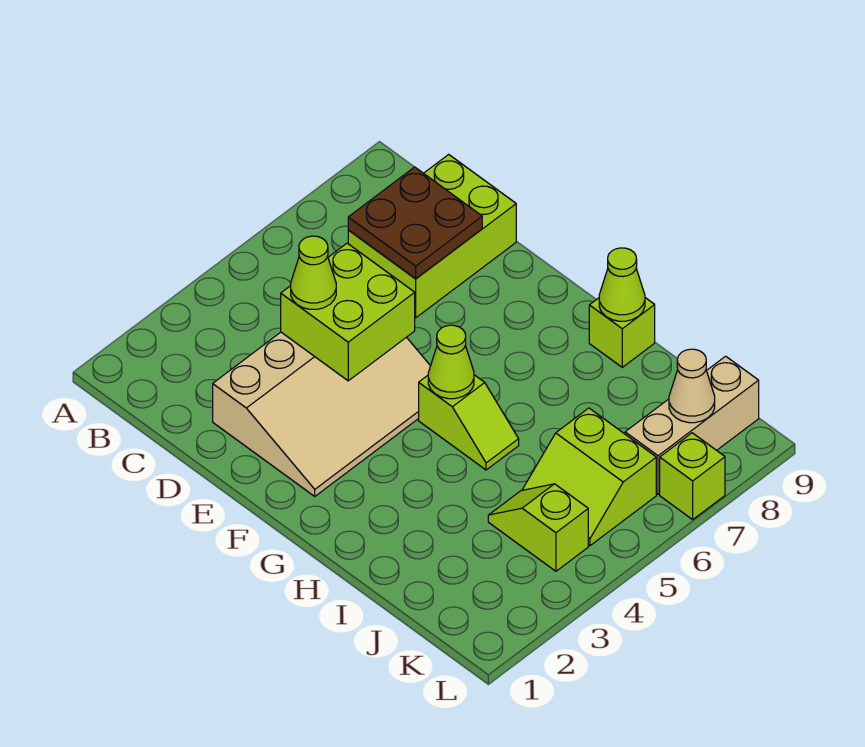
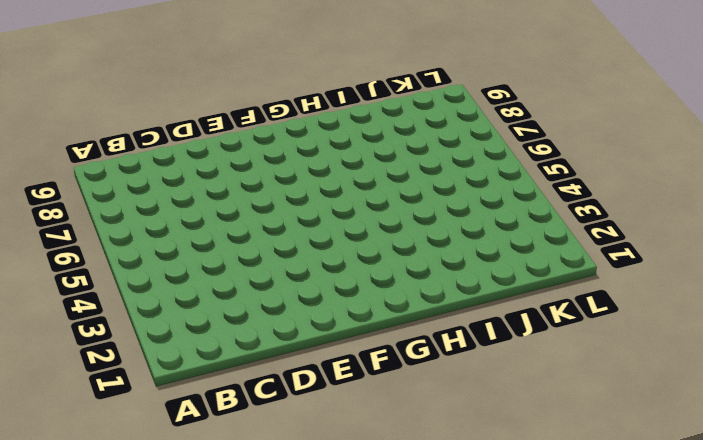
none -> lime 2x3 brick [348,154,516,318]
none -> tan 3x4 slope [213,332,430,496]
none -> lime 1x2 slope [419,375,519,470]

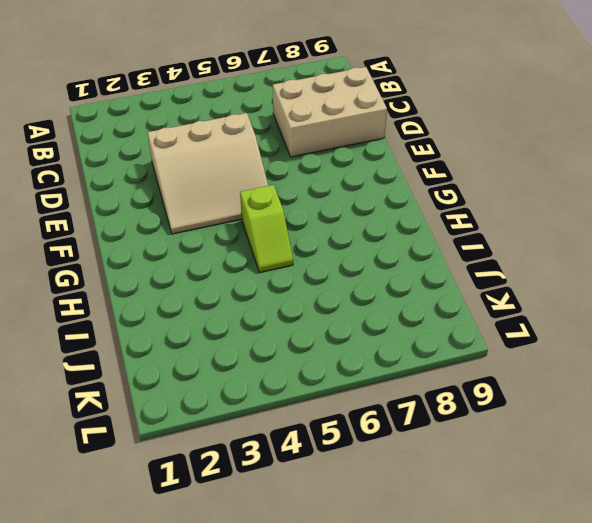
tan 2x3 brick [273,67,387,157] -> lime 2x3 brick [348,154,516,318]
tan 3x3 slope [147,113,268,234] -> tan 3x4 slope [213,332,430,496]
none -> lime 1x1 brick [589,298,655,367]
none -> lime 1x2 slope [488,484,588,571]
none -> lime 2x2 slope [523,408,656,546]

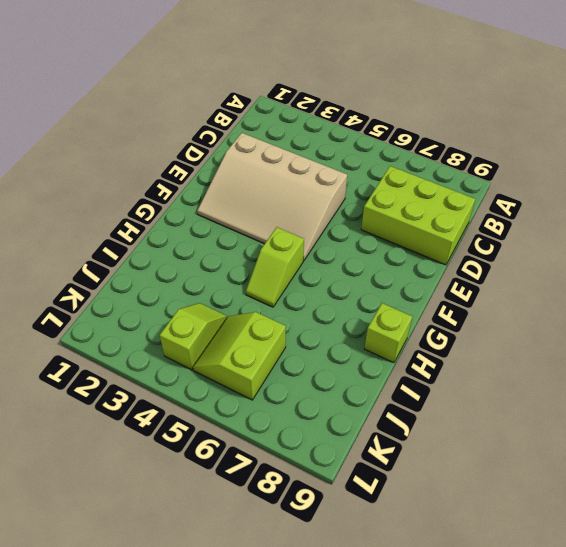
none -> tan 1x3 brick [625,356,759,494]
none -> lime 1x1 brick [660,433,725,519]
none -> brown 2x2 plate [348,167,482,279]

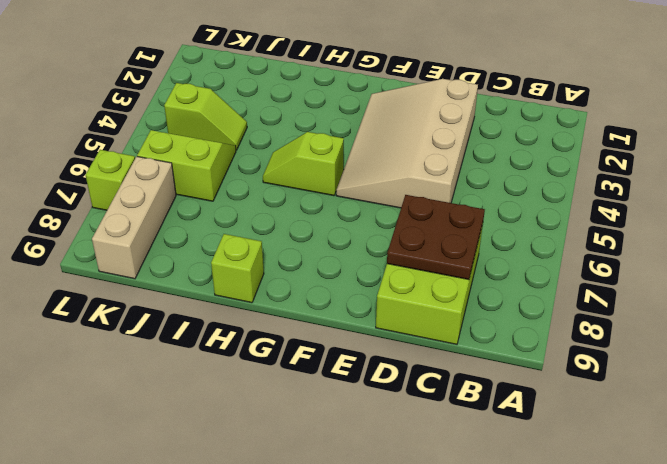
none -> lime 2x2 brick [281,243,415,381]
none -> lime 1x1 cone [428,325,474,399]
none -> lime 1x1 cone [599,248,645,321]

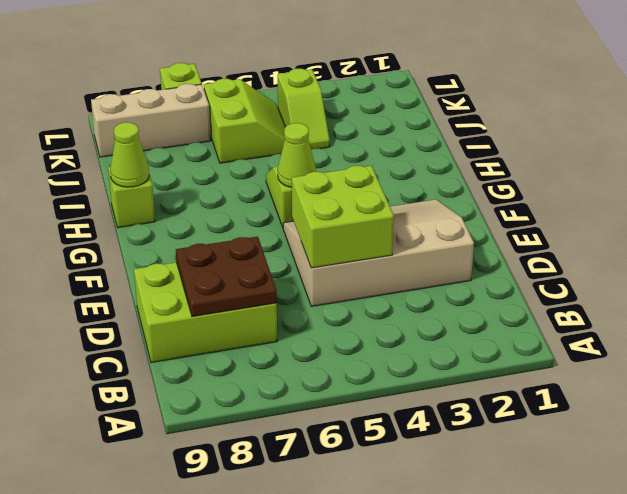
none -> tan 1x1 cone [669,349,715,423]
none -> lime 1x1 cone [291,236,336,309]

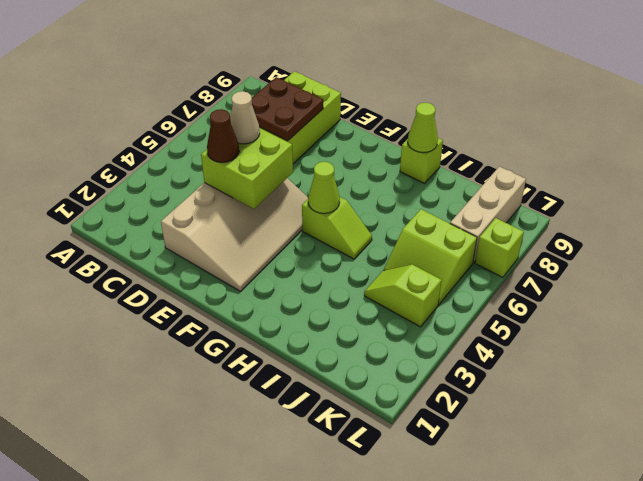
brown 1x1 cone [207,109,239,162] -> lime 1x1 cone [291,236,336,309]
tan 1x1 cone [230,91,260,144] -> tan 1x1 cone moved to [669,349,715,423]

